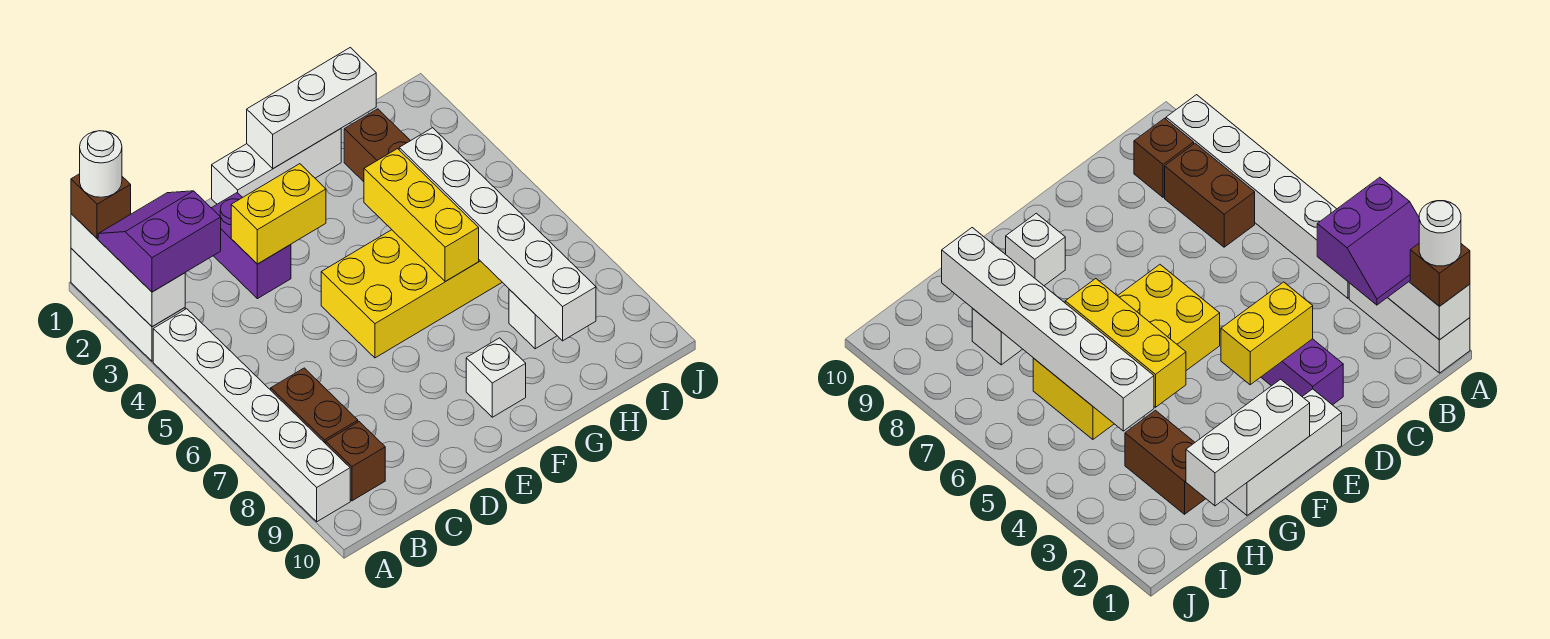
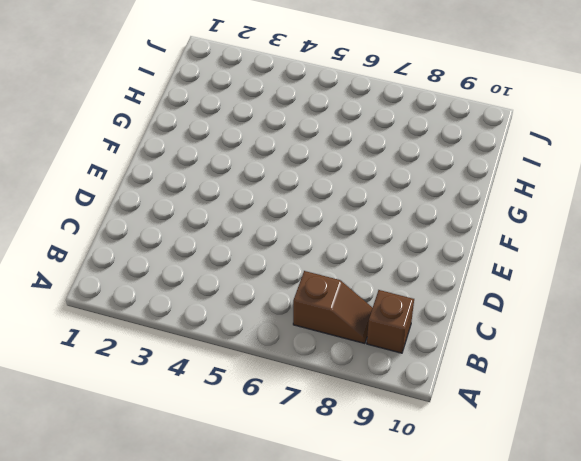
brown 1x2 slope [293,271,372,344] -> brown 1x2 brick [271,368,358,444]
none -> white 1x3 brick [71,248,185,361]
none -> white 1x6 brick [153,309,350,522]
none -> purple 1x2 brick [212,193,291,299]

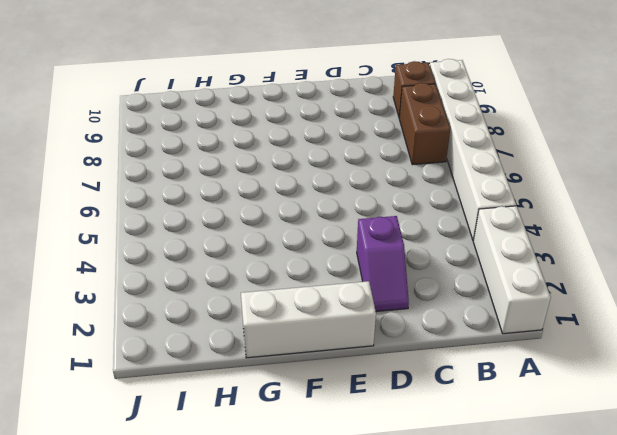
purple 1x2 slope [357,216,409,311] -> purple 1x2 brick [212,193,291,299]
none -> yellow 2x4 brick [321,230,502,358]
none -> white 1x1 brick [466,338,526,417]
none -> brown 1x2 brick [344,109,410,182]

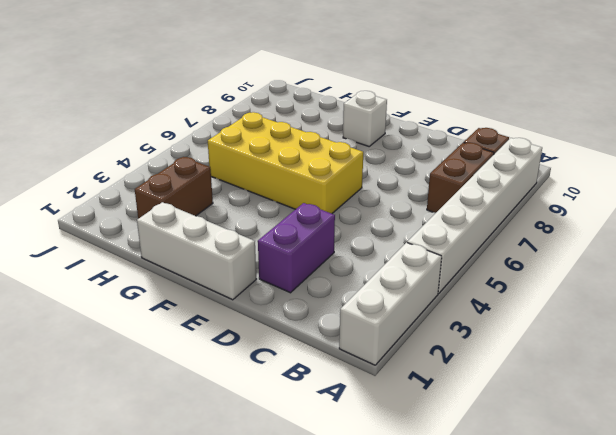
none -> white 1x1 brick [509,289,557,349]
none -> white 1x3 brick [71,214,185,327]
none -> yellow 1x2 brick [231,164,326,264]

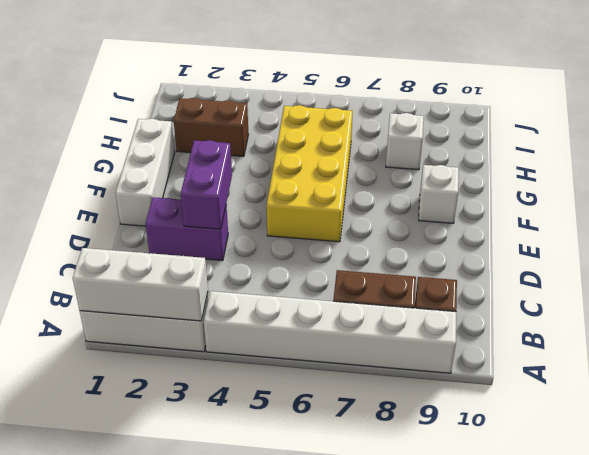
purple 1x2 brick [181,140,232,229] -> yellow 1x2 brick [231,164,326,264]
none -> white 1x3 brick [247,48,376,169]
none -> yellow 1x3 brick [364,149,479,282]
none -> white 1x6 brick [399,128,596,341]

